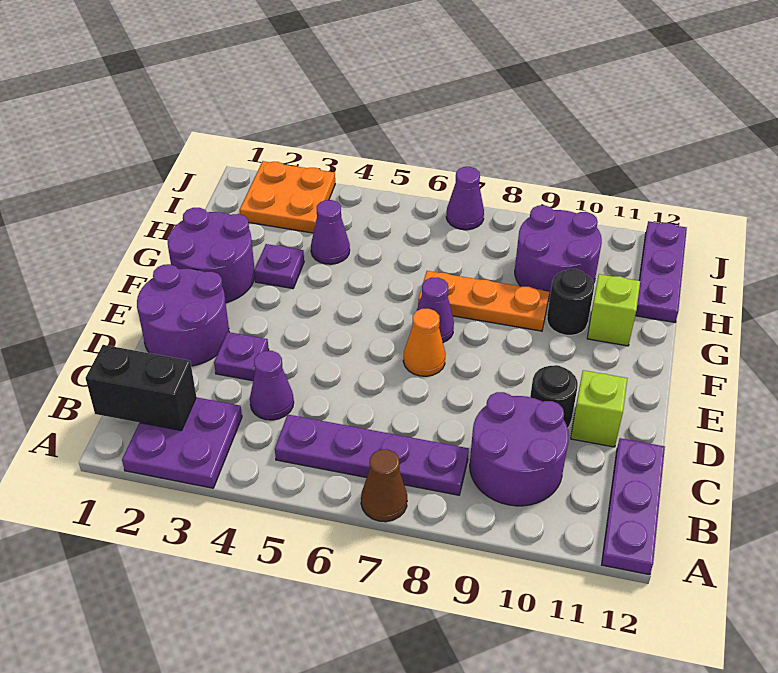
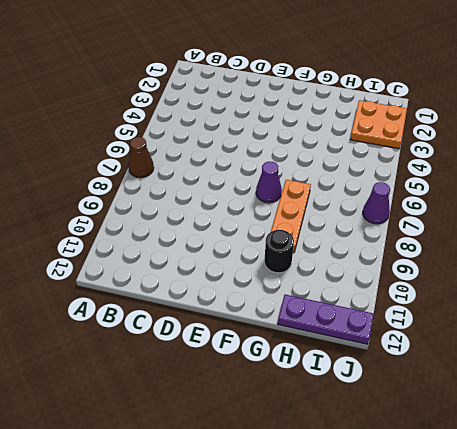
none -> purple 2x2 plate [122,397,242,488]
none -> purple 1x3 plate [602,438,665,575]
none -> purple 1x4 plate [275,414,469,495]

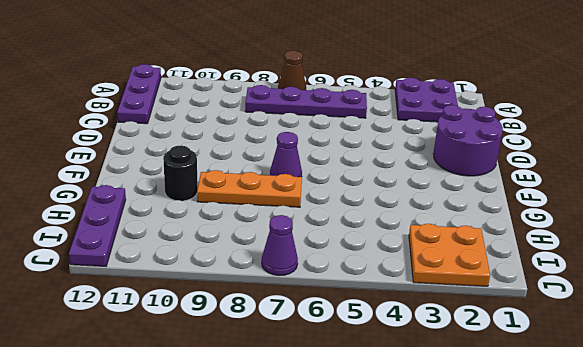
none -> purple 2x2 round brick [470,392,569,506]
none -> purple 1x1 cone [250,351,294,420]
none -> purple 1x1 plate [214,332,269,381]

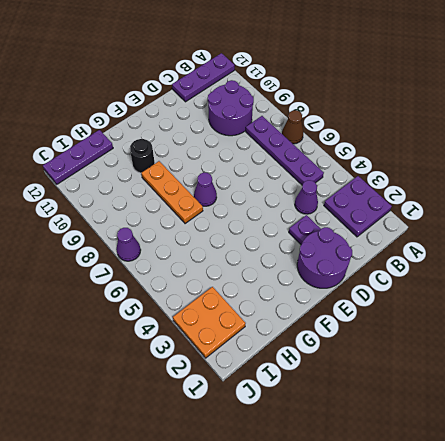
none -> black 1x1 round brick [530,365,578,428]
none -> lime 1x1 brick [571,370,627,447]
none -> orange 1x1 cone [403,309,445,376]

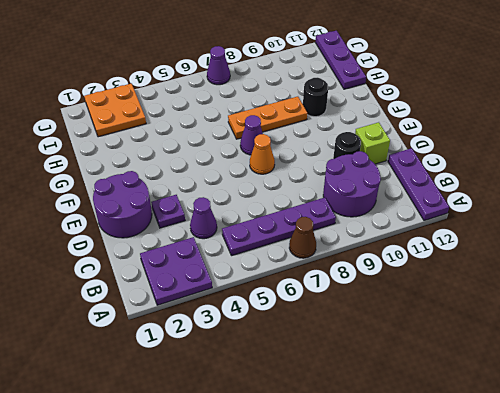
none -> purple 2x2 round brick [168,208,255,303]
none -> purple 1x1 plate [254,244,304,289]
none -> lime 1x1 brick [587,274,640,346]

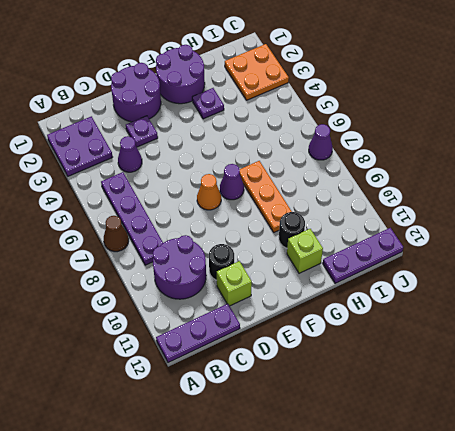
none -> purple 1x1 cone [311,200,350,264]
none -> purple 2x2 round brick [515,205,602,301]
none -> black 1x2 brick [86,345,196,431]

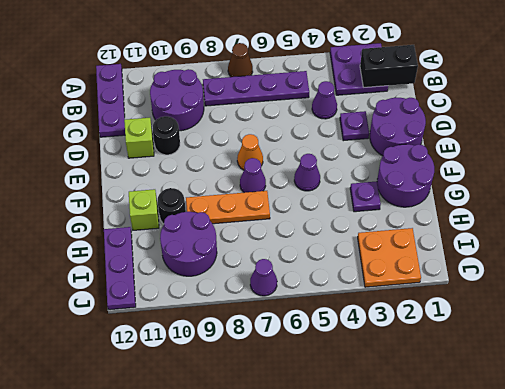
purple 1x1 cone [294,154,320,191] -> purple 1x1 cone moved to [311,200,350,264]

